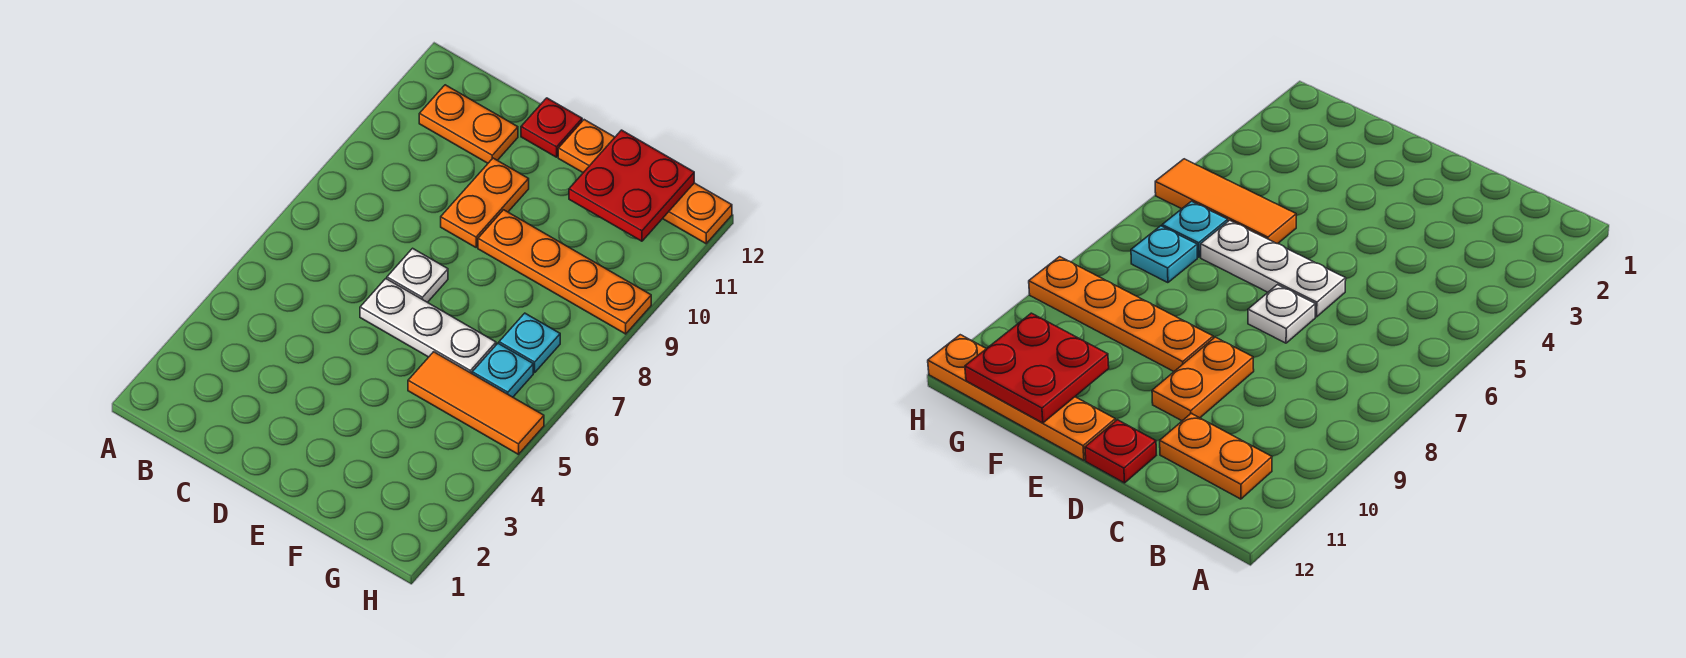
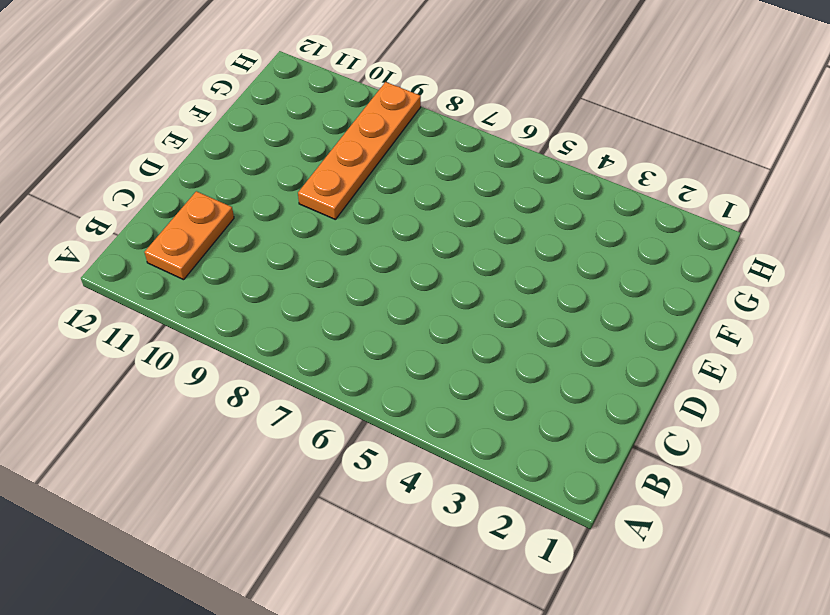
none -> white 1x3 plate [360,279,496,373]
none -> white 1x1 plate [387,248,448,302]

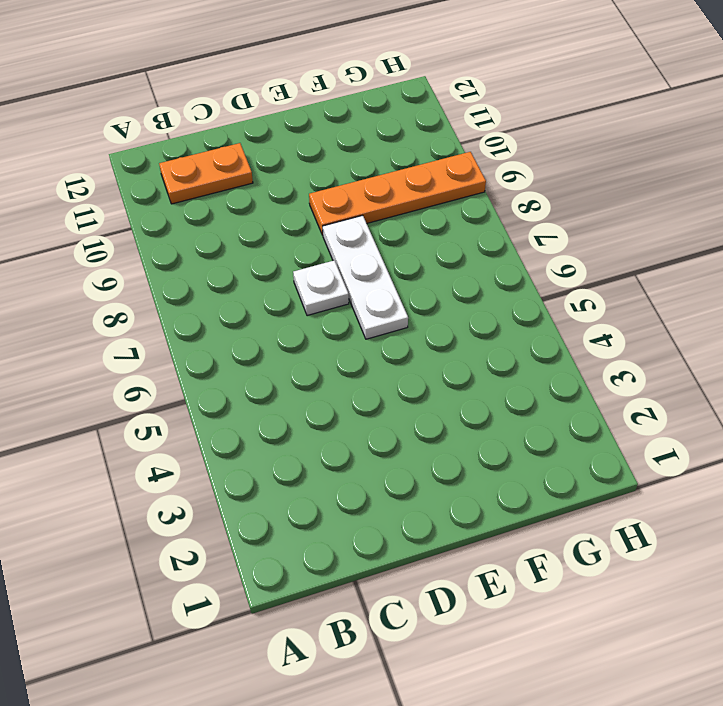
white 1x3 plate [323,215,408,339] -> white 1x3 plate turned to [360,279,496,373]
none -> orange 1x2 plate [441,158,529,247]
none -> red 1x1 plate [521,98,582,157]

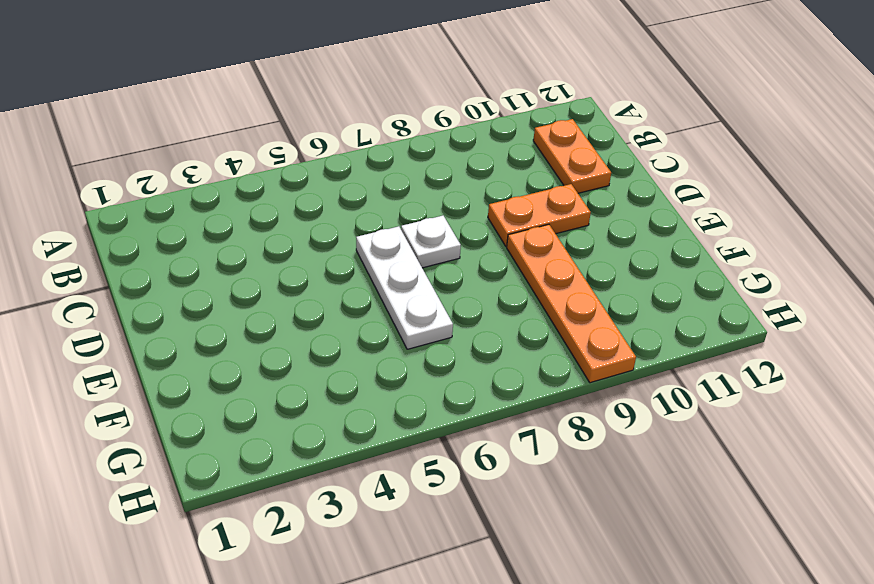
none -> red 1x1 plate [521,98,582,157]
none -> orange 1x4 plate [558,120,732,244]

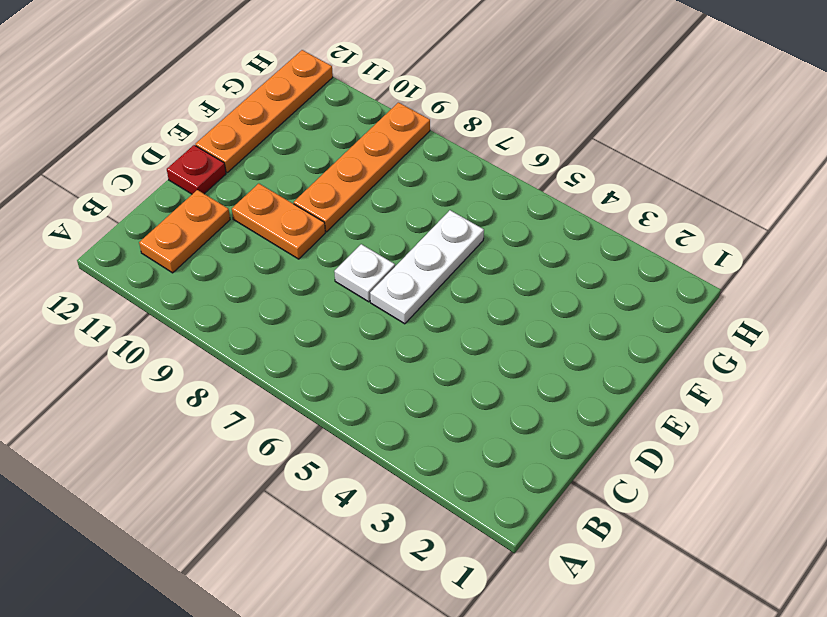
none -> orange 1x3 tile [408,352,544,454]
none -> cyan 1x1 plate [472,343,533,397]

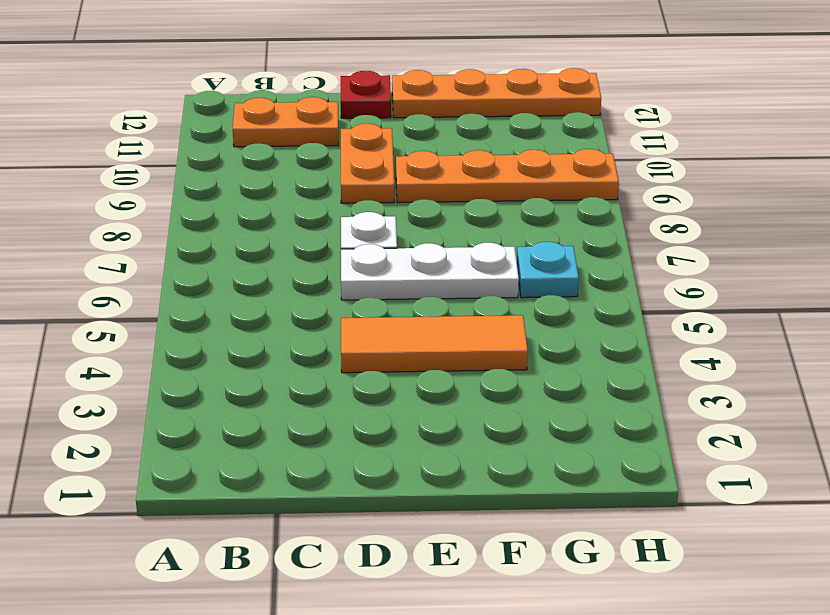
orange 1x3 tile [341,315,528,373] -> orange 1x3 tile moved to [408,352,544,454]
none -> cyan 1x1 plate [499,313,560,372]
none -> red 2x2 plate [569,130,694,241]

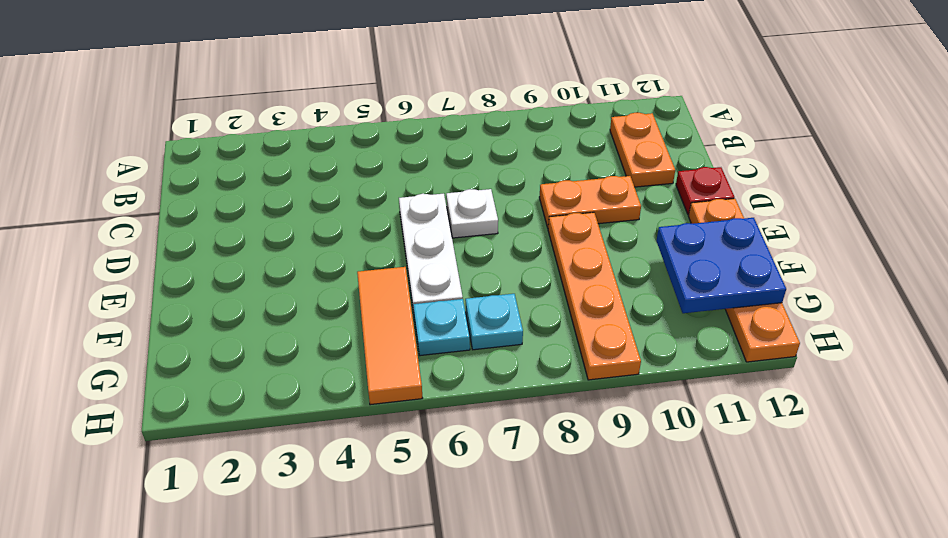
blue 2x2 plate [656,218,786,313] -> red 2x2 plate [569,130,694,241]

